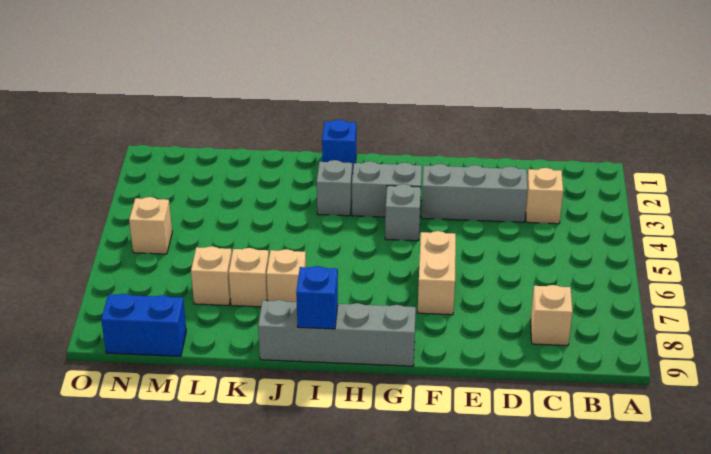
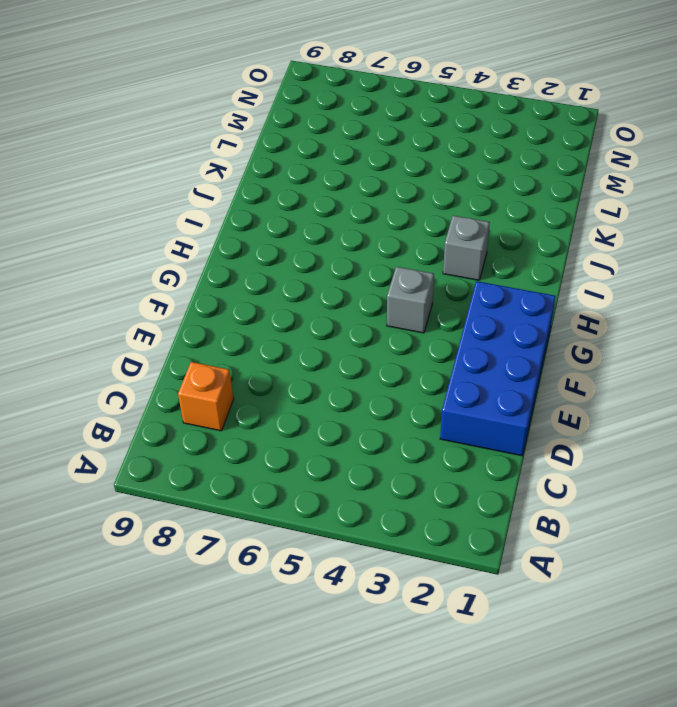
orange 1x1 brick [178,362,234,431] -> tan 1x1 brick [531,285,573,346]
blue 2x4 brick [440,281,555,456] -> none
none -> tan 1x1 brick [526,168,563,224]
none -> grey 1x3 brick [421,164,528,222]
none -> tan 1x2 brick [418,231,456,315]

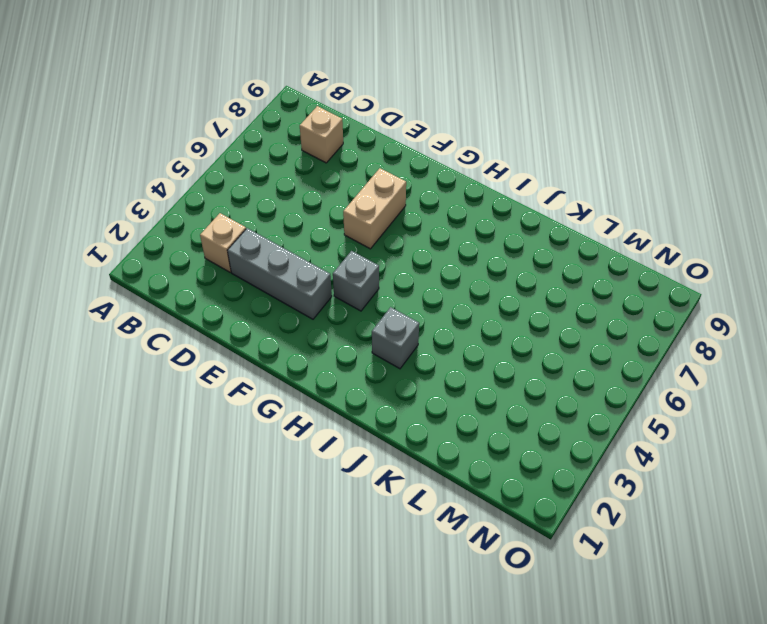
none -> grey 1x2 brick [352,161,422,217]
none -> grey 1x4 brick [258,300,416,366]
none -> blue 1x1 brick [322,120,356,173]

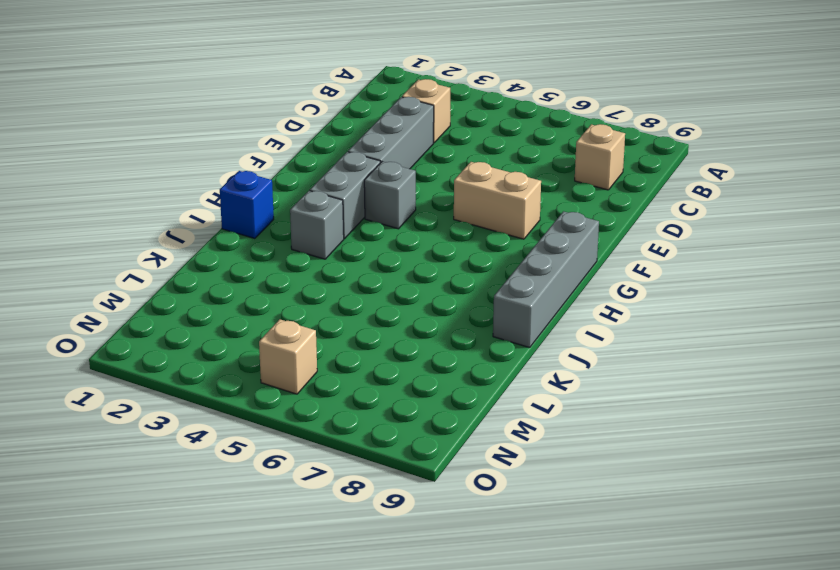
none -> tan 1x1 brick [267,249,306,302]
none -> tan 1x1 brick [229,248,269,307]
none -> tan 1x1 brick [191,246,232,305]

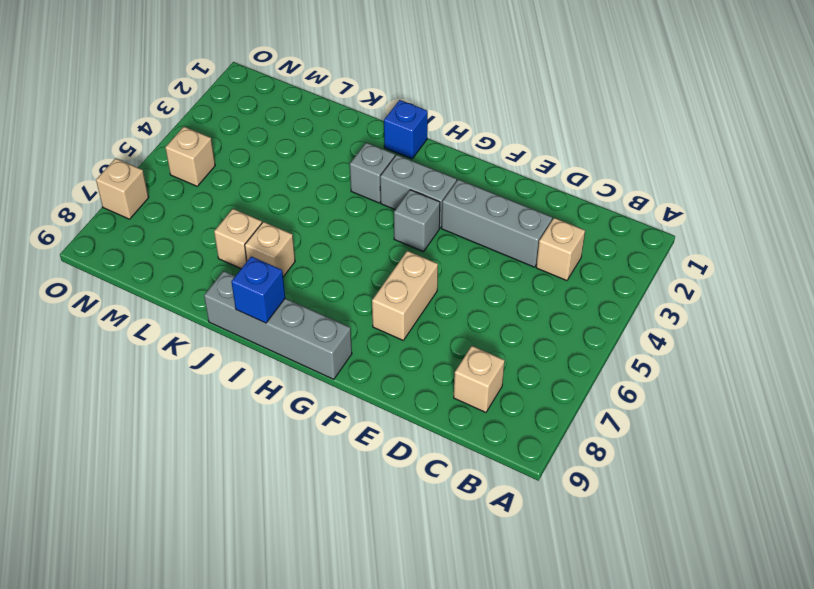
tan 1x1 brick [96,158,149,219] -> tan 1x1 brick moved to [191,246,232,305]
none -> blue 1x2 brick [101,294,186,356]

